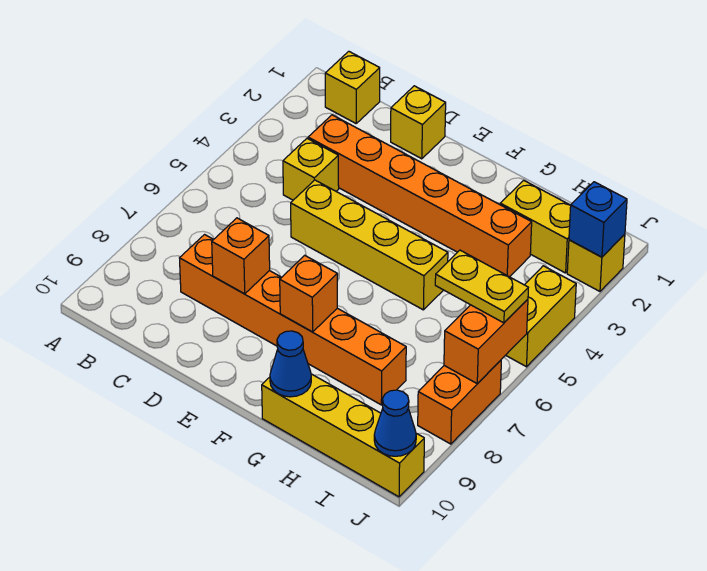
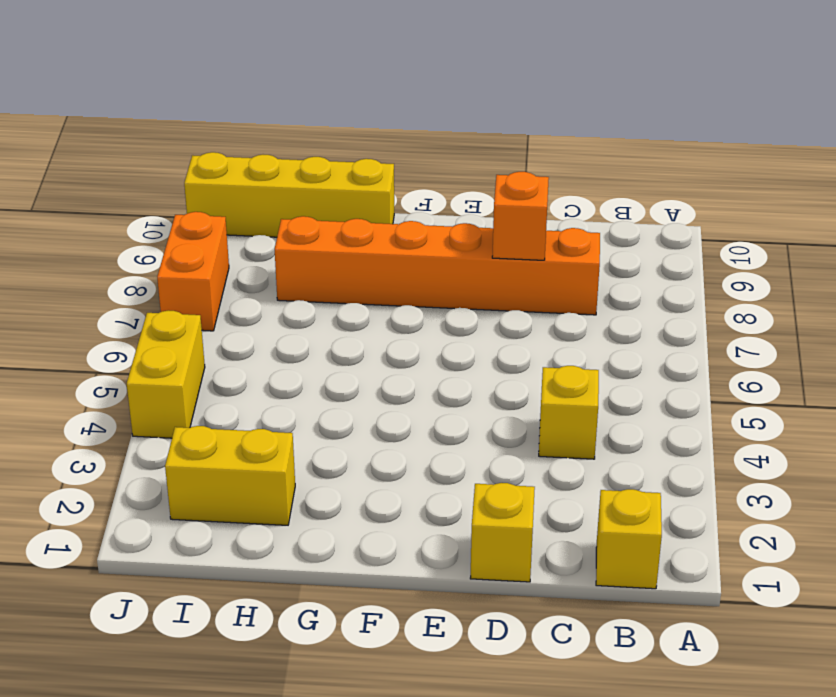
none -> orange 1x6 brick [308,115,532,277]
none -> yellow 1x4 brick [291,180,448,310]
none -> yellow 1x1 brick [567,234,625,291]

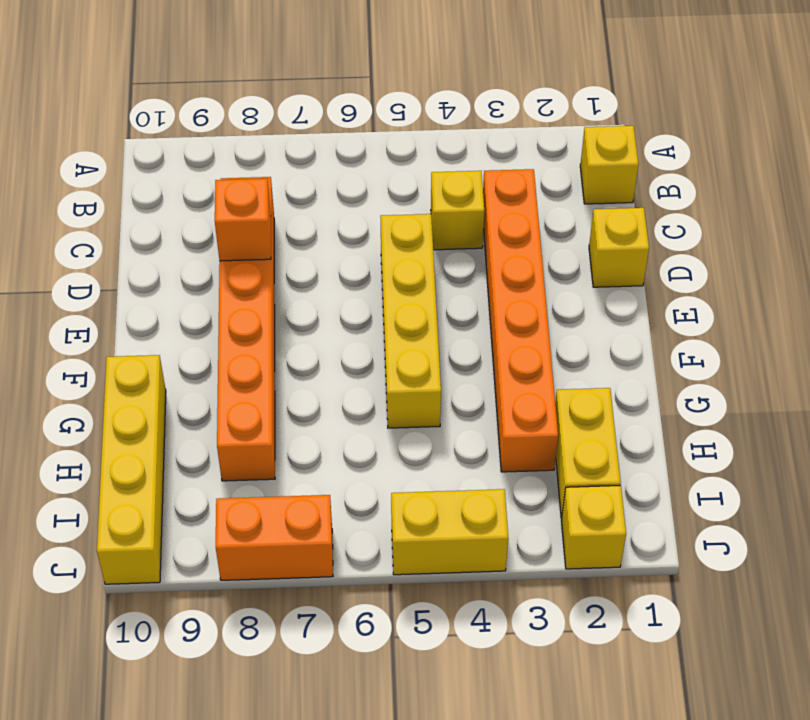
none -> orange 1x1 brick [280,255,337,332]
none -> blue 1x1 cone [270,331,311,397]
none -> blue 1x1 brick [569,182,627,257]

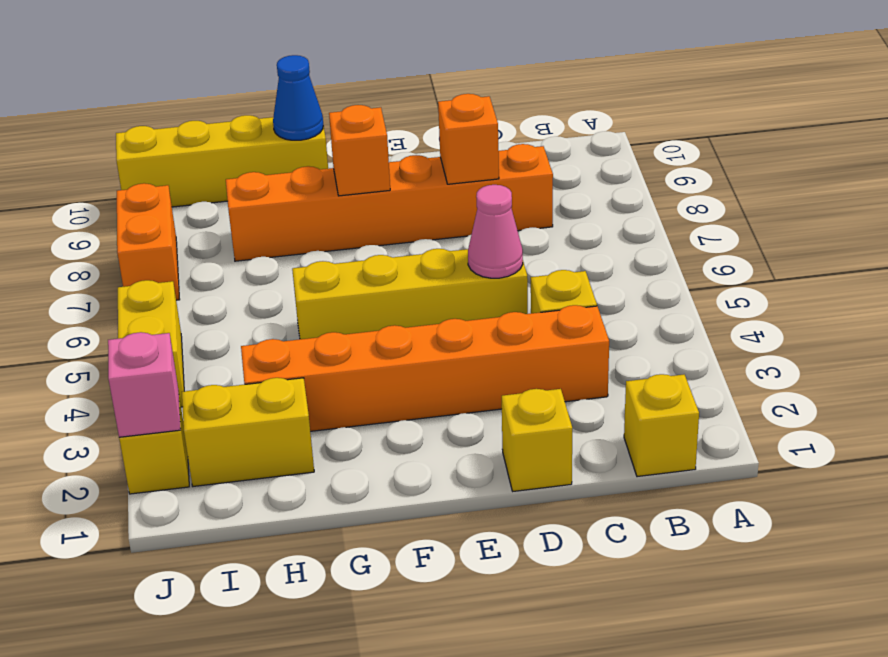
pink 1x1 cone [468,185,523,278] -> none
pink 1x1 brick [108,332,181,437] -> blue 1x1 brick [569,182,627,257]
none -> orange 1x2 brick [444,299,528,384]
none -> blue 1x1 cone [374,390,416,456]
none -> yellow 1x2 plate [435,250,528,323]

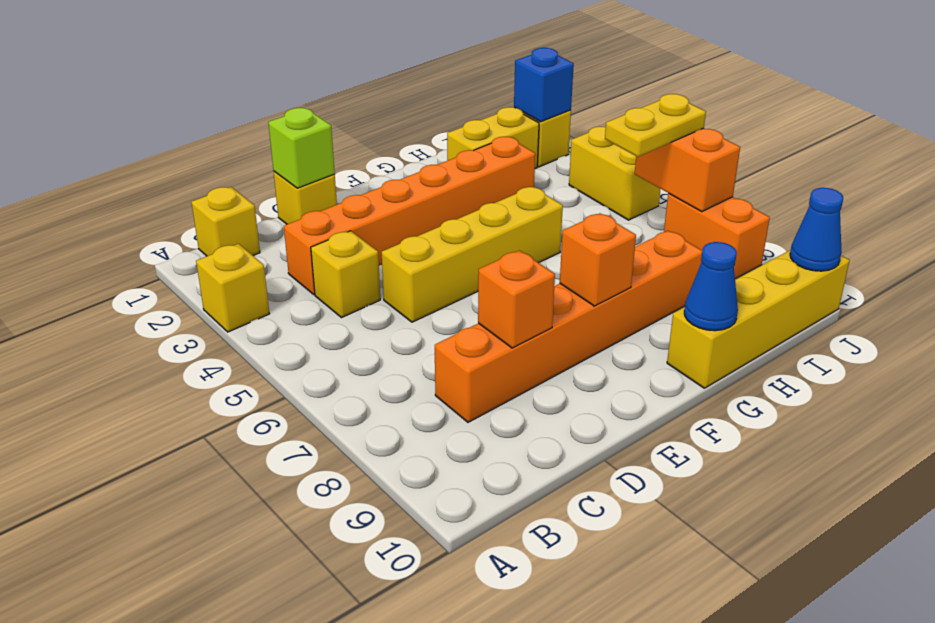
yellow 1x1 brick [196,244,269,332] -> none
lime 1x1 brick [268,108,335,188] -> none

